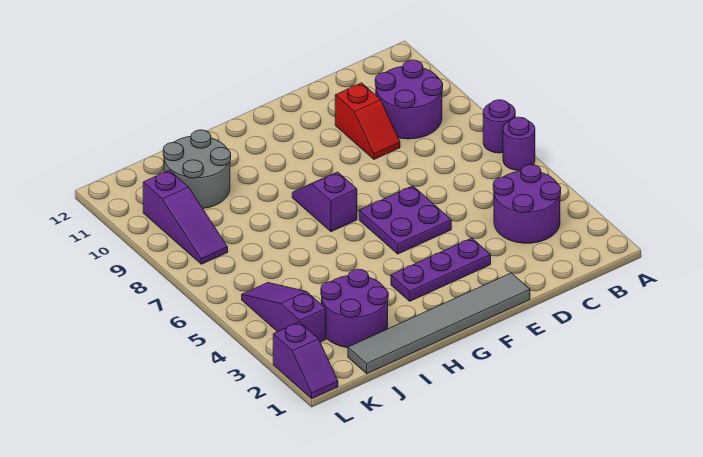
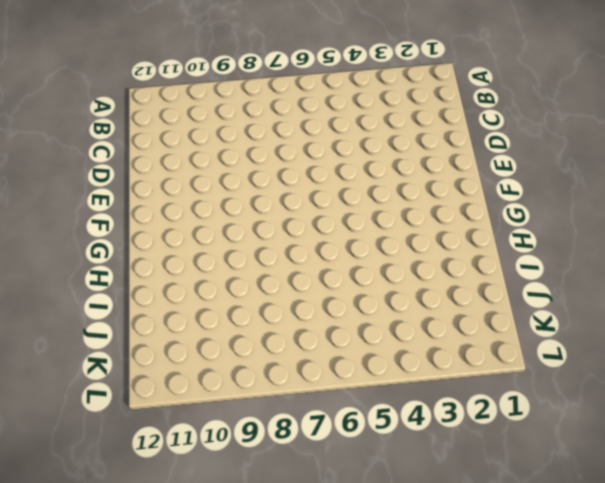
none -> purple 1x1 round brick [503,117,535,170]
none -> purple 1x1 round brick [483,100,515,153]
none -> purple 2x2 round brick [493,165,561,243]

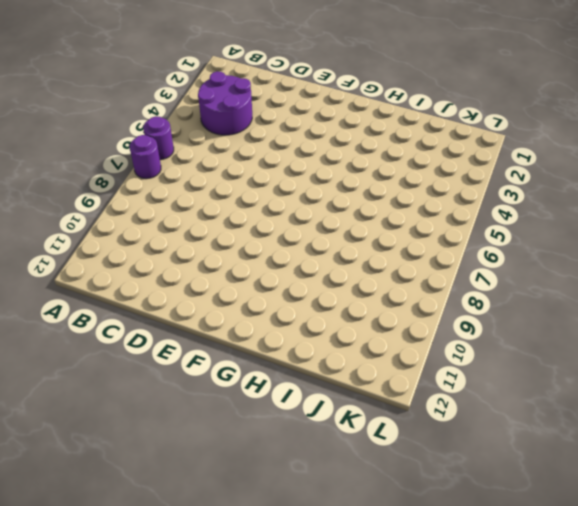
none -> purple 2x2 round brick [375,60,443,139]
none -> red 1x2 slope [335,83,400,159]
none -> grey 1x6 tile [348,273,530,373]

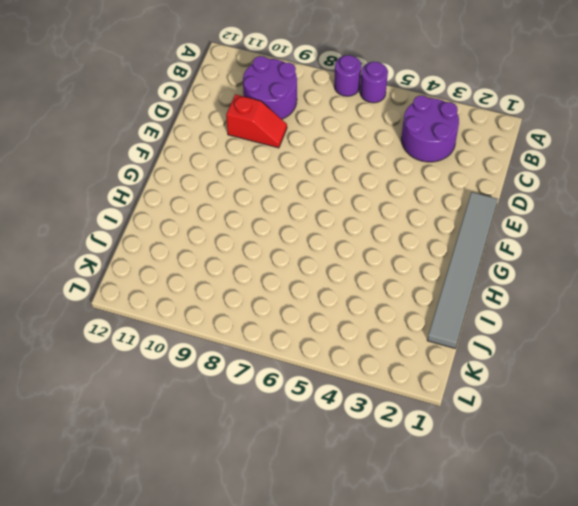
none -> purple 1x3 plate [391,238,491,301]
none -> purple 2x2 plate [359,186,451,254]
none -> purple 1x2 slope [292,172,357,232]

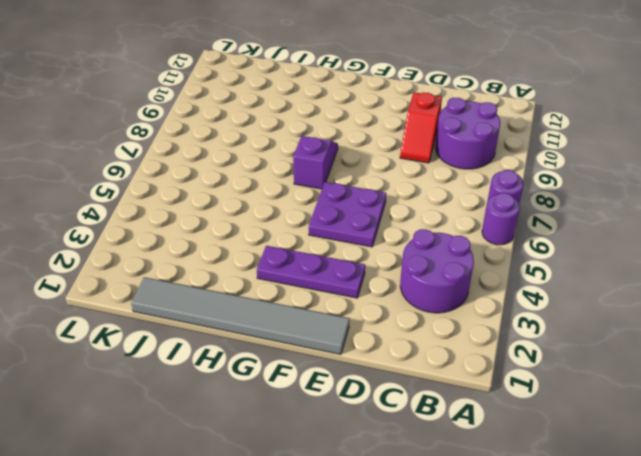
none -> purple 2x2 round brick [321,269,388,348]
none -> grey 2x2 round brick [163,130,231,208]
none -> purple 1x3 slope [242,283,326,342]

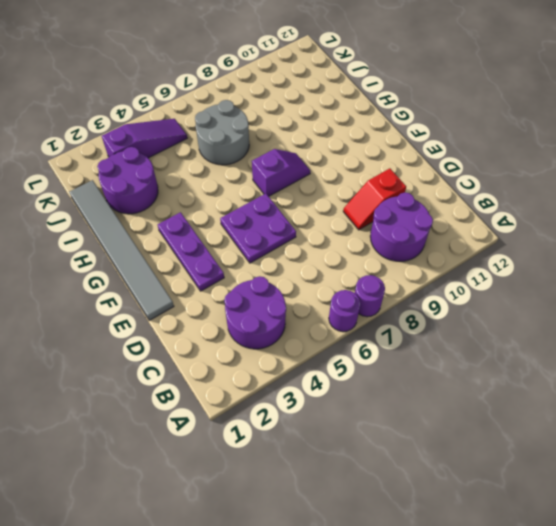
grey 2x2 round brick [195,100,249,165] -> grey 2x2 round brick moved to [163,130,231,208]
none -> purple 1x3 slope [143,170,228,264]
none -> purple 1x2 slope [273,322,338,398]

